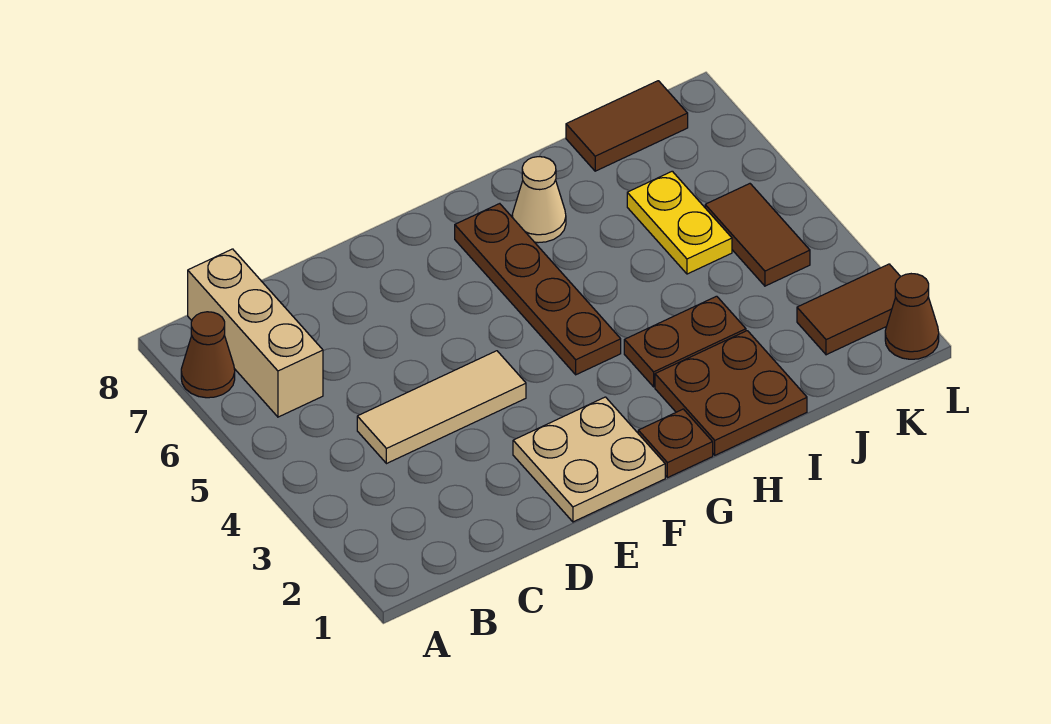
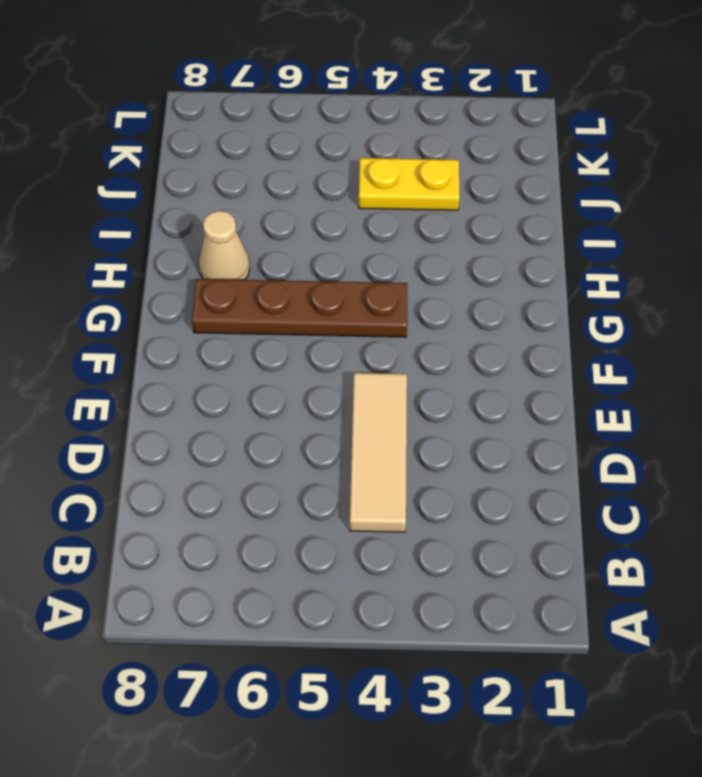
yellow 1x2 plate [359,158,460,210] -> yellow 1x2 plate moved to [627,171,732,274]
none -> brown 1x1 cone [181,312,235,398]
none -> tan 1x3 brick [188,249,323,417]
none -> tan 2x2 plate [513,397,665,522]

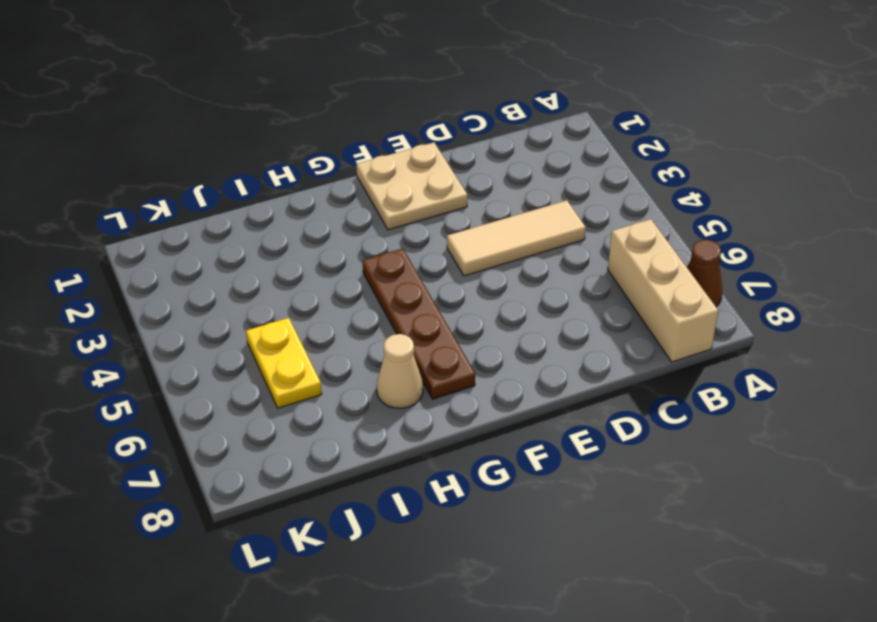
none -> brown 1x1 plate [638,409,713,478]
none -> brown 2x2 plate [655,331,807,455]
none -> brown 1x2 plate [624,296,746,387]

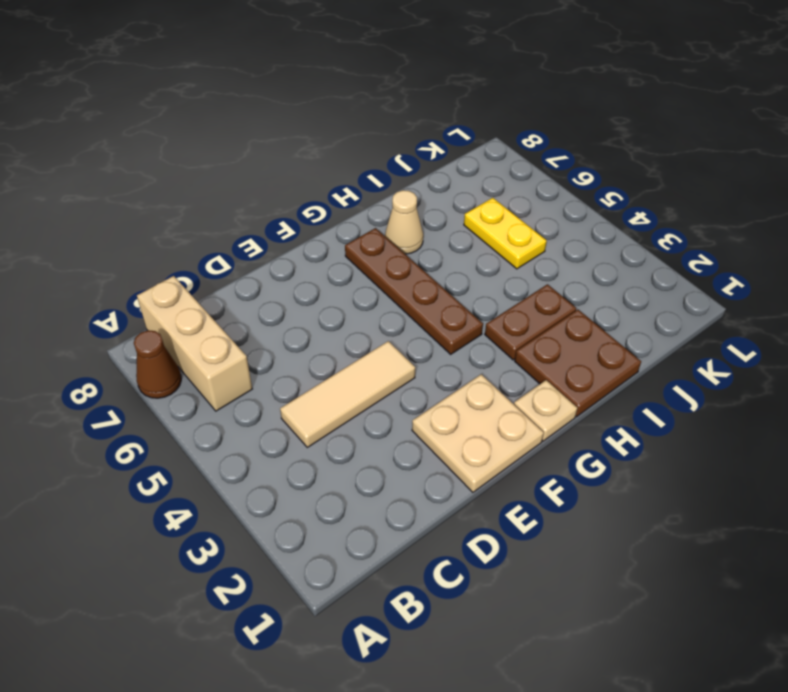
tan 1x1 plate [514,380,577,441] -> brown 1x1 plate [638,409,713,478]
none -> brown 1x2 tile [566,81,688,171]
none -> brown 1x2 tile [797,264,901,355]
none -> brown 1x2 tile [705,184,810,286]

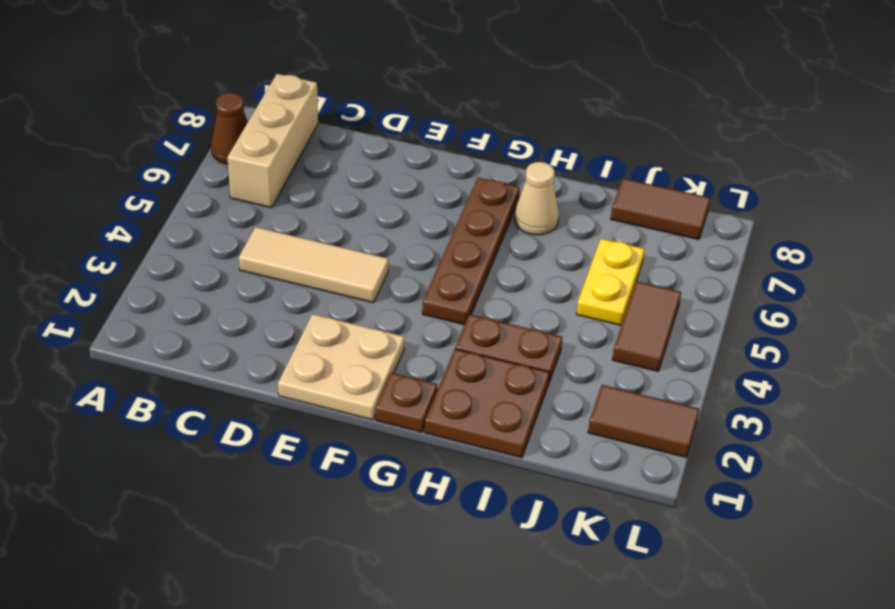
none -> brown 1x1 cone [885,274,939,359]

